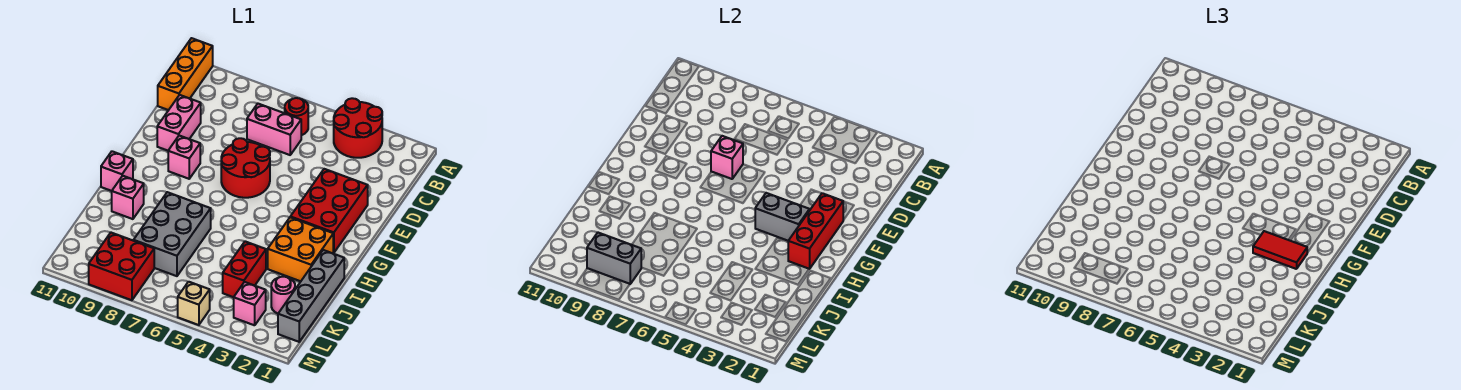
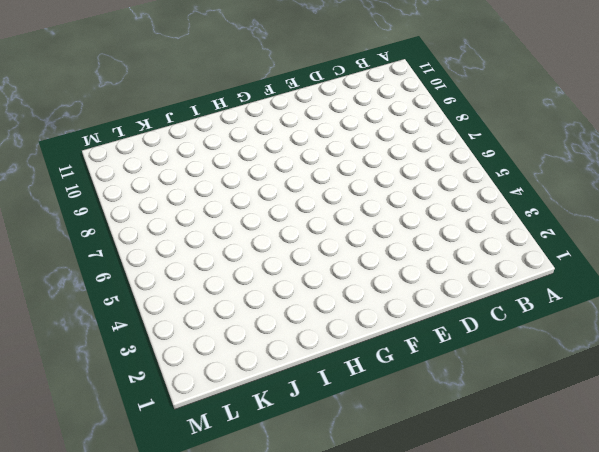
none -> red 2x2 round brick [334,98,382,158]
none -> orange 1x3 brick [158,38,213,110]
none -> red 1x1 round brick [285,98,308,135]

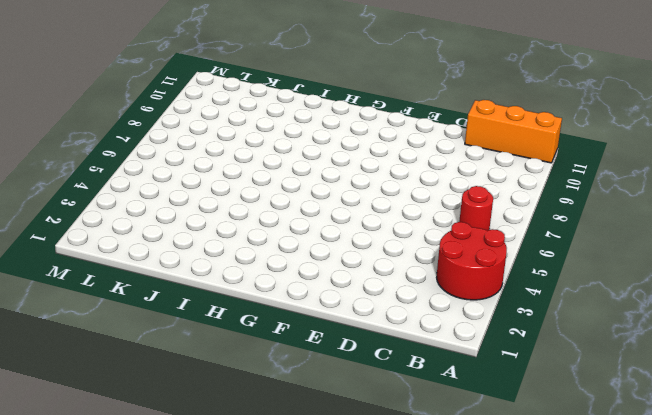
none -> pink 1x2 brick [247,104,301,155]
none -> pink 1x2 brick [157,95,201,151]
none -> red 2x3 brick [291,169,368,253]

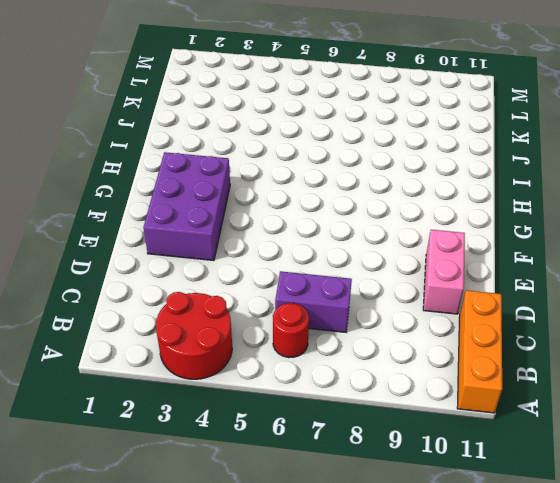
purple 1x2 brick [275,271,352,332] -> pink 1x2 brick [247,104,301,155]
purple 2x3 brick [143,152,230,261] -> red 2x3 brick [291,169,368,253]
none -> red 2x2 round brick [221,138,270,198]
none -> pink 1x1 brick [168,136,200,179]
none -> orange 2x2 brick [268,217,333,281]

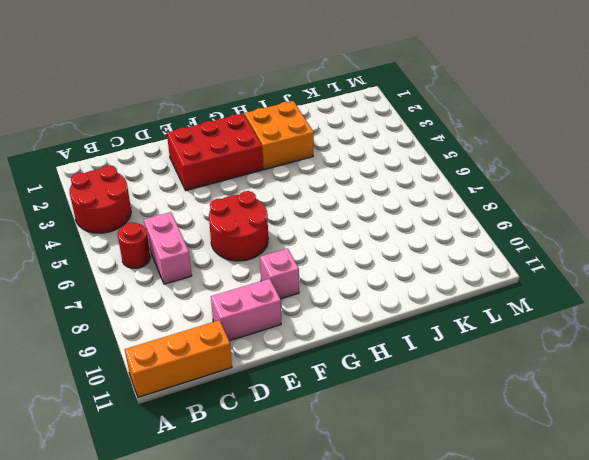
none -> pink 1x1 brick [101,151,133,191]
none -> grey 1x4 brick [278,250,344,342]
none -> grey 2x3 brick [134,192,211,276]

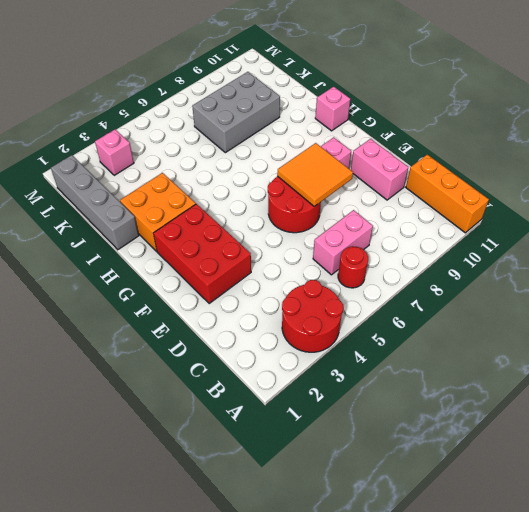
orange 2x2 tile [277,143,353,206] -> pink 1x1 brick [711,136,743,179]
grey 2x3 brick [192,72,280,153] -> grey 2x3 brick turned to [134,192,211,276]
none -> pink 1x1 brick [112,176,144,219]
none -> red 1x2 brick [223,241,266,297]
none -> pink 1x1 round brick [271,277,295,314]

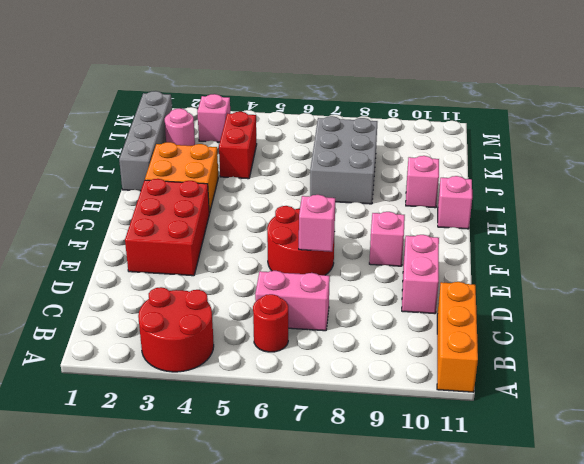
none -> red 2x2 brick [89,233,154,300]
none -> tan 1x1 brick [178,282,210,325]
none -> red 1x3 brick [788,193,843,269]

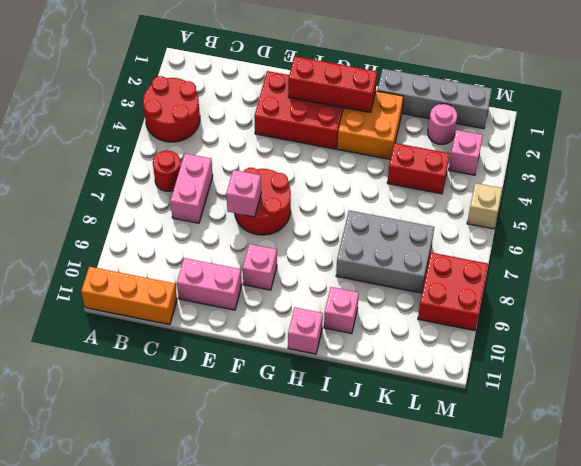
none -> grey 1x2 brick [755,193,810,241]
none -> grey 1x2 brick [587,233,641,284]
none -> red 1x2 tile [1253,231,1307,269]

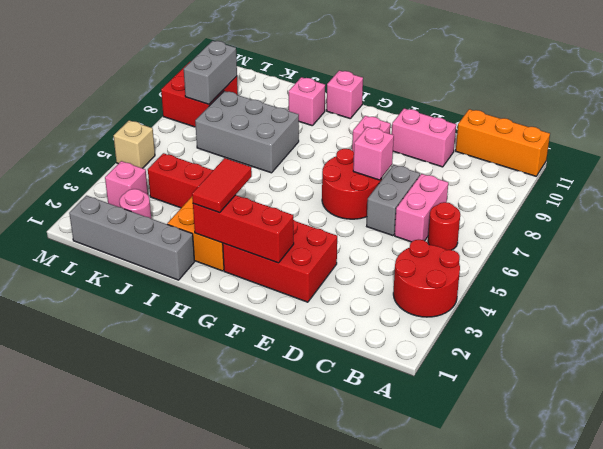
grey 1x2 brick [367,165,420,236] -> grey 1x2 brick moved to [755,193,810,241]

